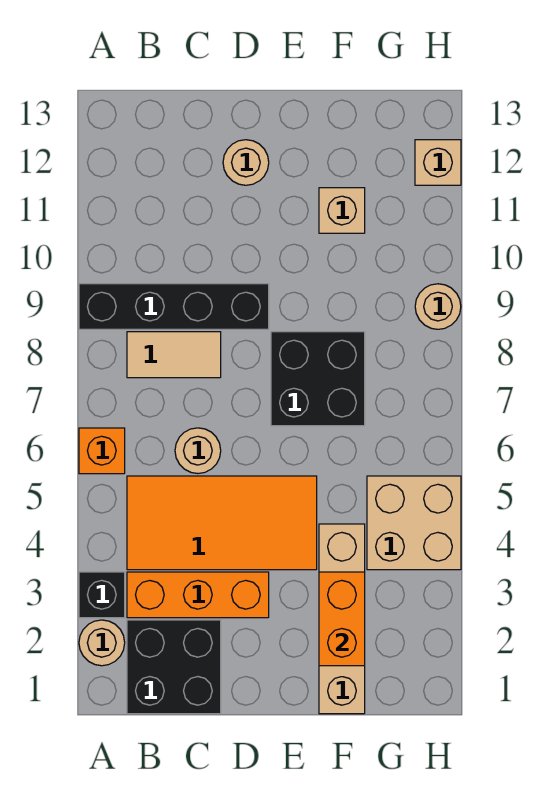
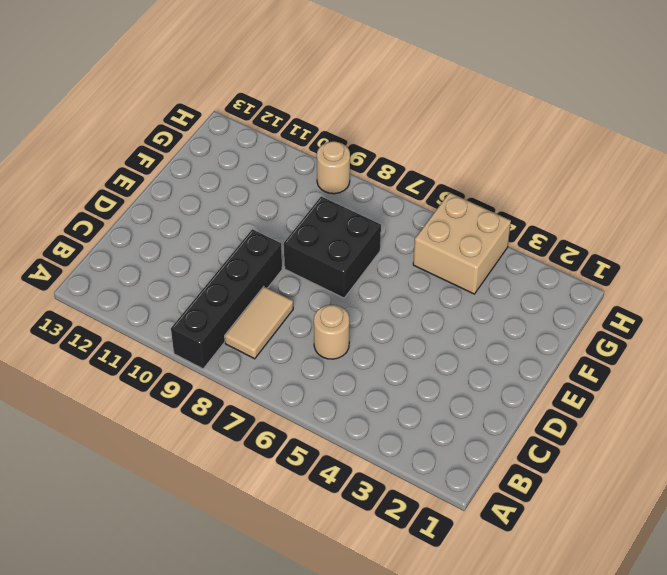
none -> tan 1x1 round brick [79,620,125,666]
none -> black 1x1 brick [79,572,125,618]
none -> orange 1x1 brick [79,428,125,474]

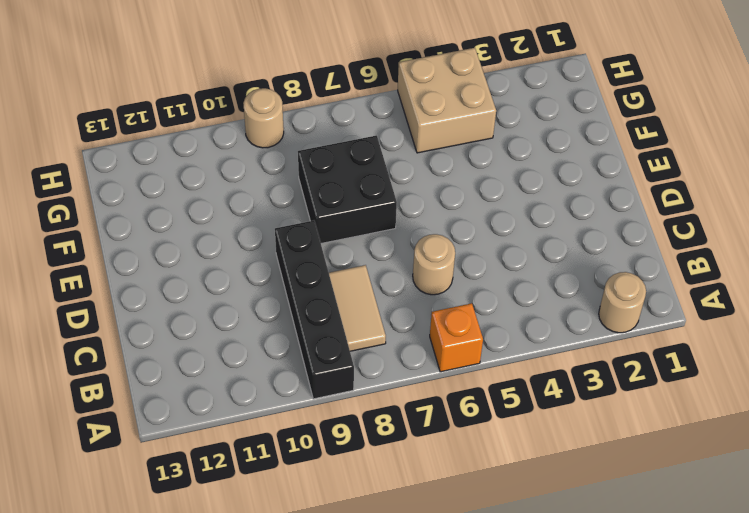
none -> black 1x1 brick [79,572,125,618]
none -> black 2x2 brick [127,620,221,714]
none -> orange 1x3 brick [127,572,269,618]

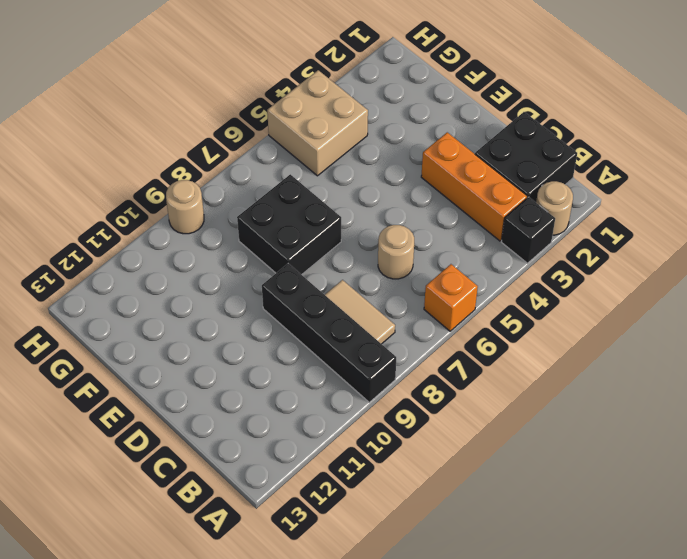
none -> orange 2x4 tile [127,476,317,570]
none -> tan 1x1 round brick [223,140,269,185]
none -> tan 1x4 brick [319,524,365,714]

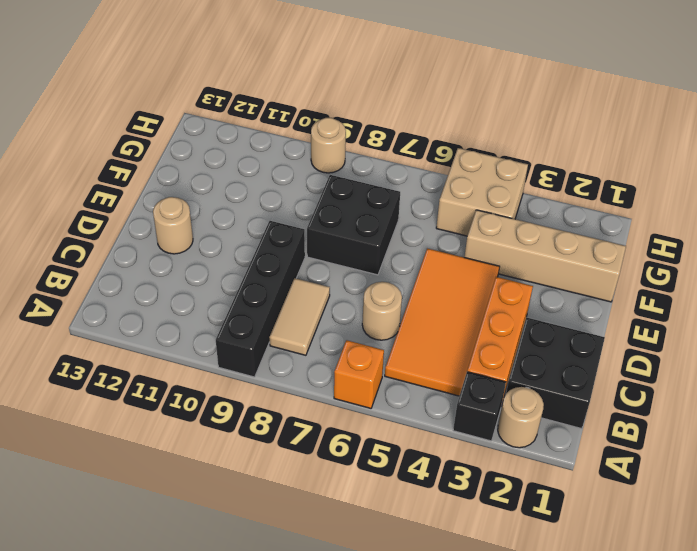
none -> tan 1x1 brick [319,188,365,233]
none -> tan 1x1 brick [415,140,461,185]
none -> orange 1x2 brick [319,572,365,666]

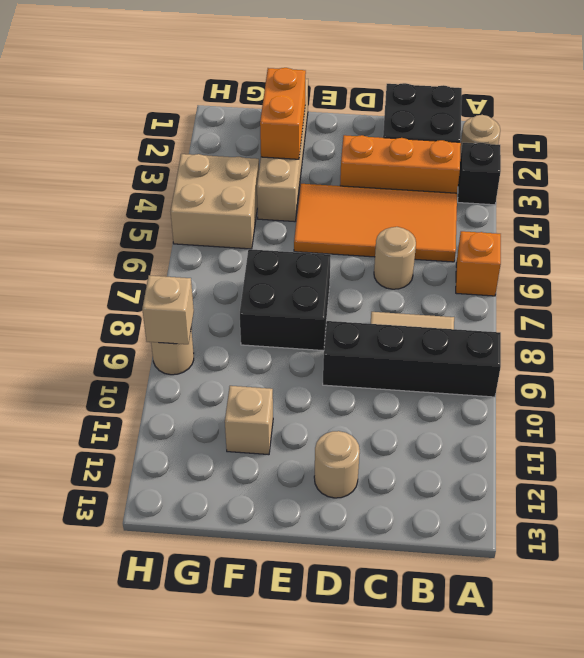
tan 1x1 brick [142,275,194,344] -> tan 1x1 brick moved to [415,140,461,185]

